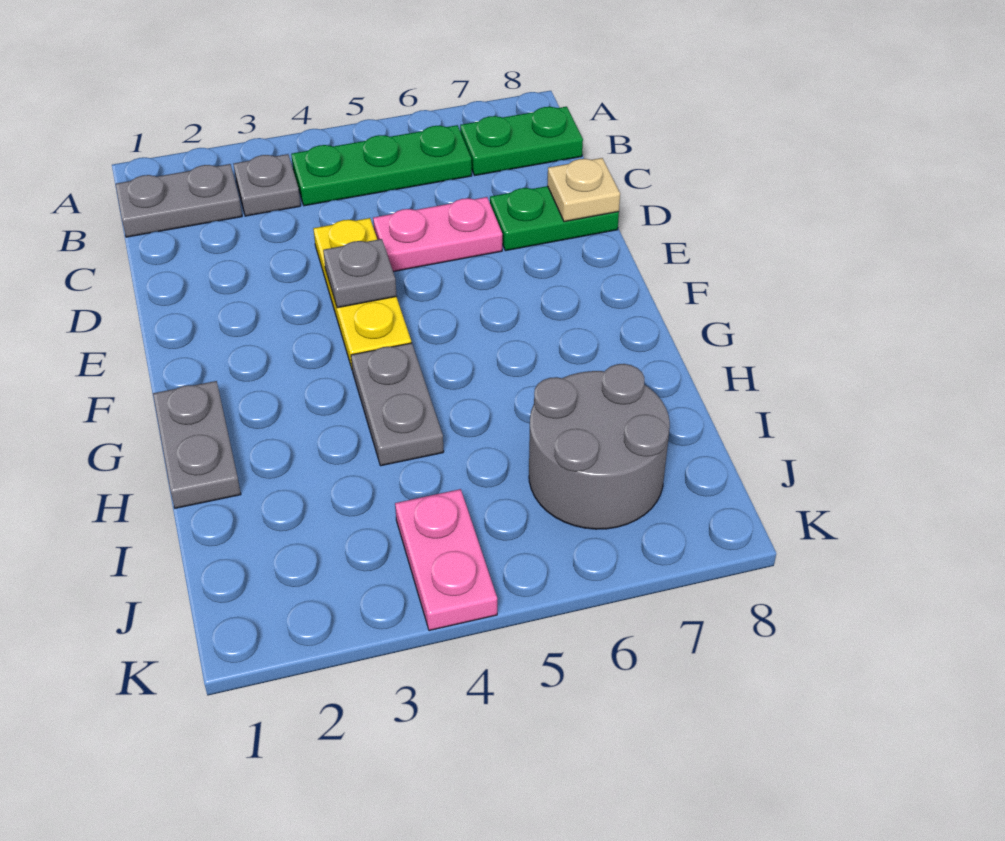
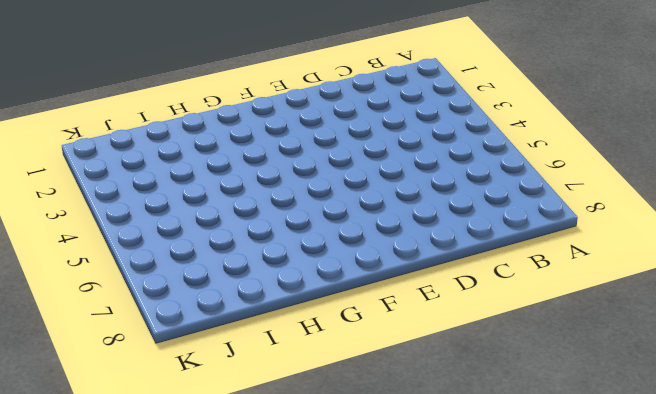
none -> grey 1x2 plate [116,164,242,237]
none -> grey 1x1 plate [234,154,301,216]
none -> green 1x3 plate [291,125,472,206]

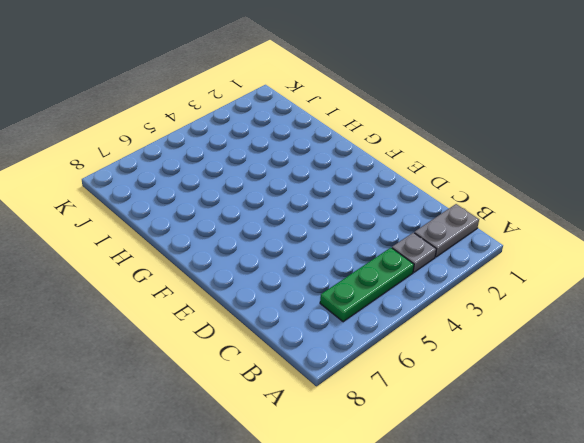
none -> green 1x2 plate [460,107,583,175]
none -> yellow 1x3 plate [313,218,411,368]
none -> pink 1x2 plate [373,197,502,272]

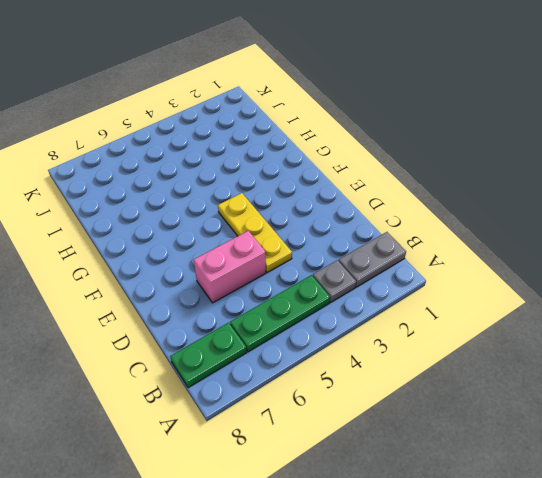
pink 1x2 brick [194,231,266,303] -> pink 1x2 plate [373,197,502,272]
none -> green 1x2 plate [490,186,619,251]
none -> grey 1x2 plate [153,381,241,508]
none -> grey 1x2 plate [351,343,444,466]

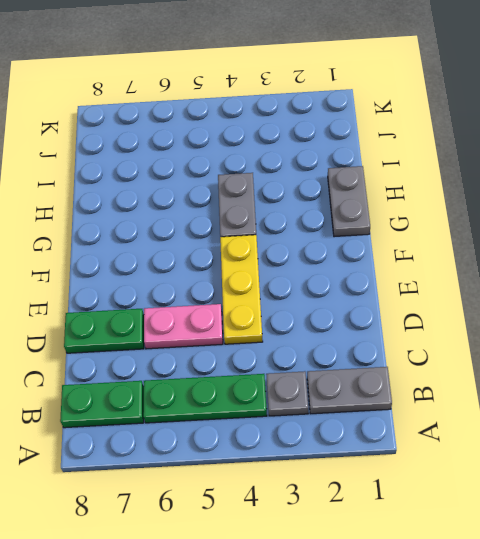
none -> grey 2x2 round brick [529,364,670,529]
none -> pink 1x2 plate [395,489,497,631]
none -> tan 1x1 plate [547,158,620,222]

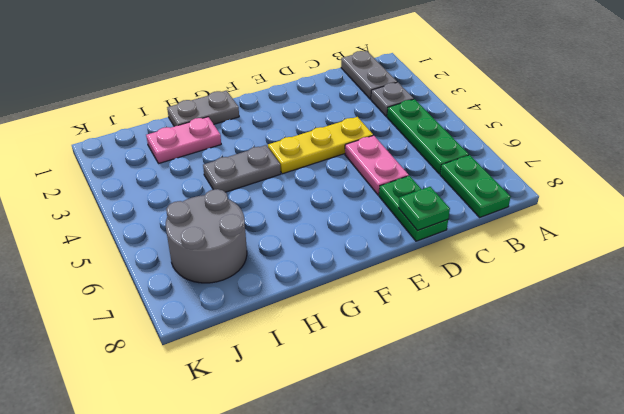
green 1x1 plate [399,187,450,231] -> tan 1x1 plate [547,158,620,222]
pink 1x2 plate [146,117,221,163] -> pink 1x2 plate moved to [395,489,497,631]
none -> grey 1x1 plate [323,239,397,308]

